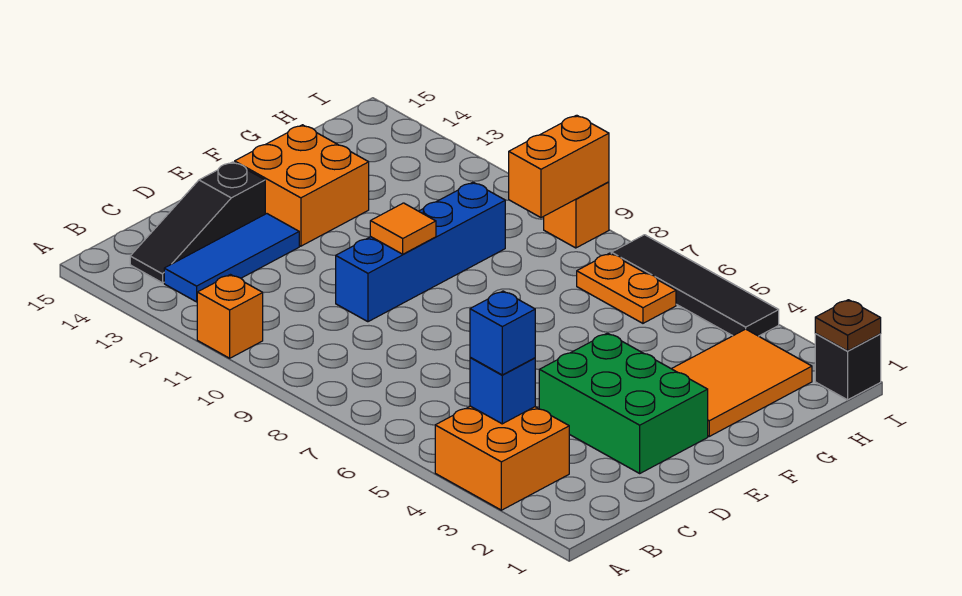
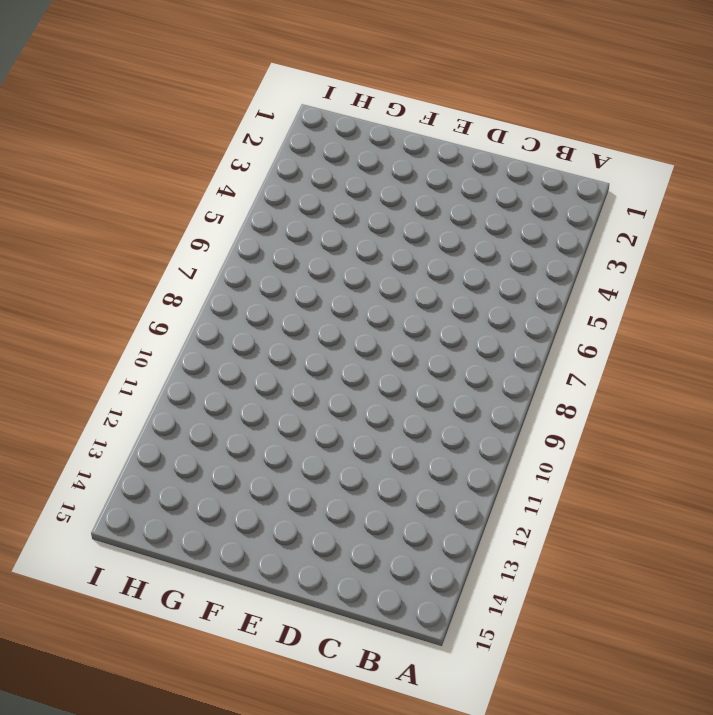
none -> orange 2x2 brick [435,406,569,510]
none -> orange 1x1 brick [197,275,263,358]
none -> blue 1x3 tile [164,214,299,302]

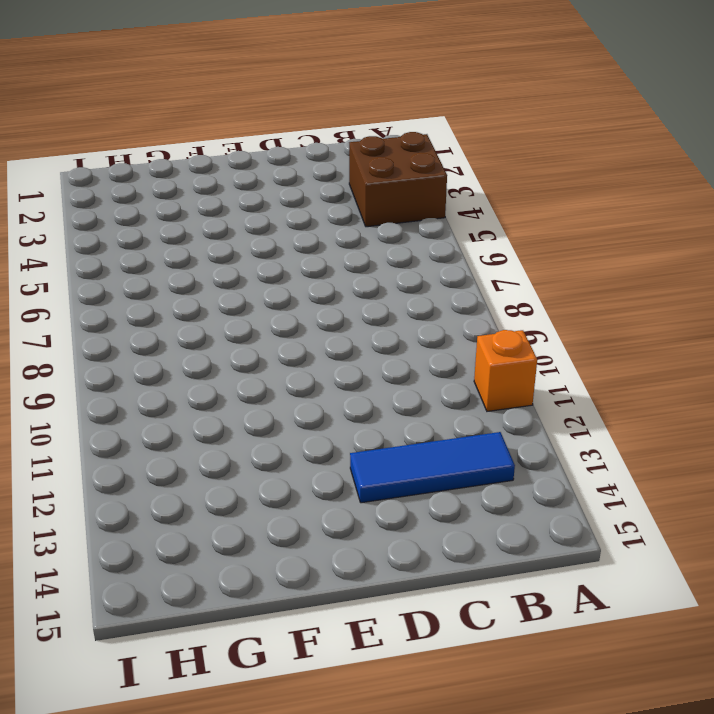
brown 2x2 brick [349,132,447,227] -> orange 2x2 brick [435,406,569,510]
none -> black 1x3 slope [130,162,265,283]
none -> green 2x3 brick [539,333,708,473]
none -> blue 1x4 brick [336,182,505,322]

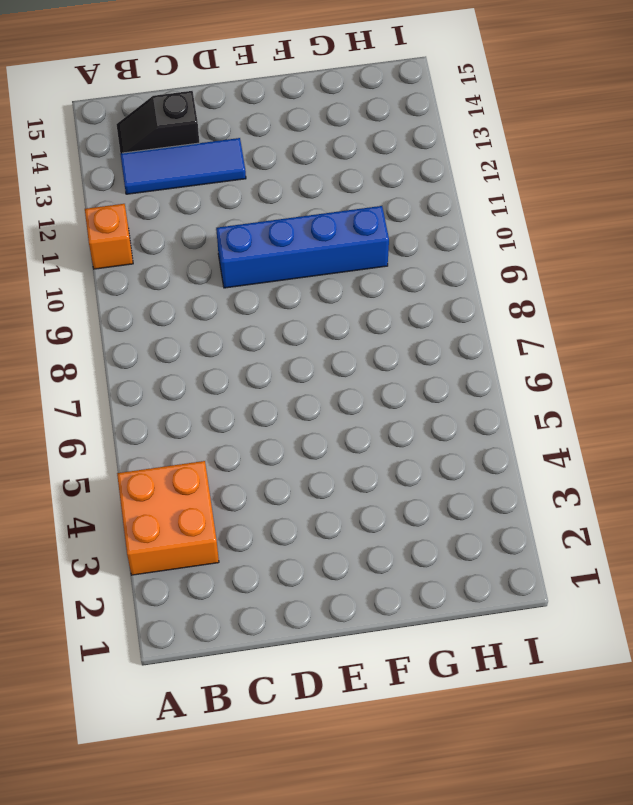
black 1x2 slope [116,91,199,153] -> black 1x3 slope [130,162,265,283]
none -> green 2x3 brick [539,333,708,473]
none -> orange 2x2 brick [235,125,369,246]
none -> orange 2x3 tile [672,329,812,436]

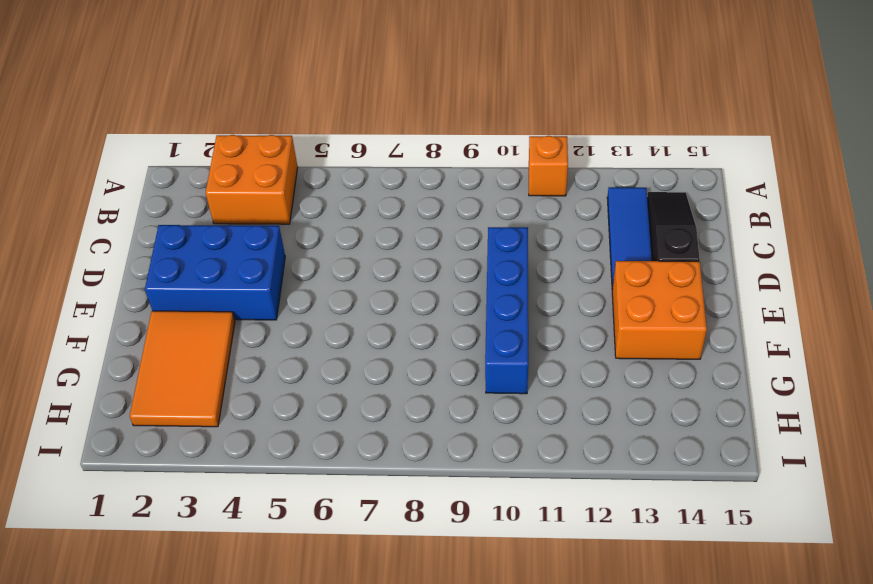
blue 2x3 brick [145,225,285,320] -> green 2x3 brick [539,333,708,473]
none -> orange 1x2 plate [577,253,676,323]
none -> black 1x1 brick [815,333,881,400]
none -> black 1x4 tile [611,235,779,336]

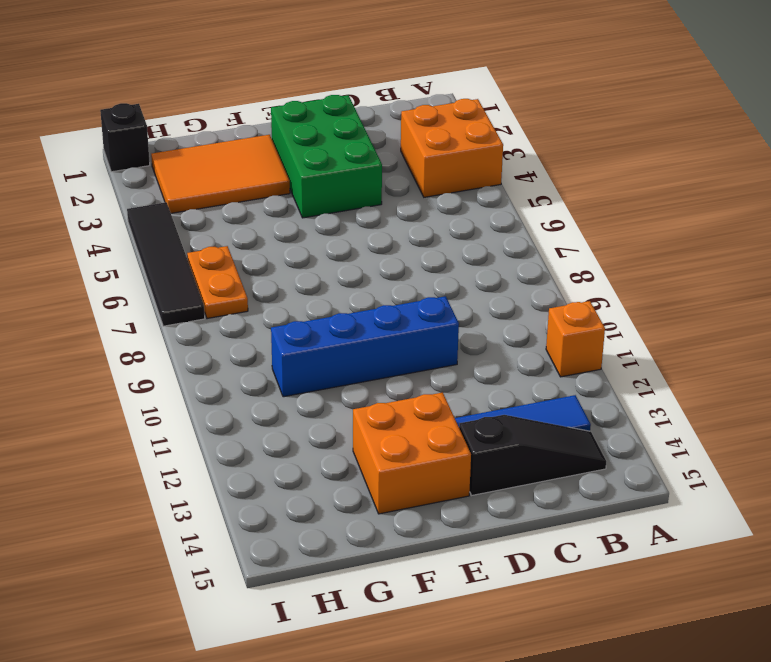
none -> orange 1x1 brick [544,182,609,248]
none -> blue 1x1 brick [470,357,535,424]
none -> orange 1x1 tile [370,203,436,254]

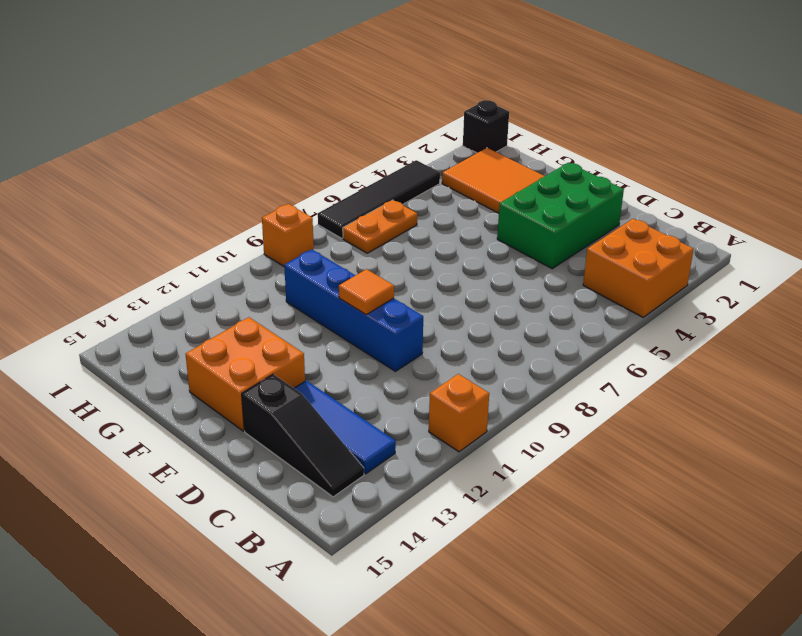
none -> blue 1x1 brick [470,357,535,424]
none -> orange 1x2 brick [509,115,609,218]
none -> brown 1x1 plate [815,300,881,351]

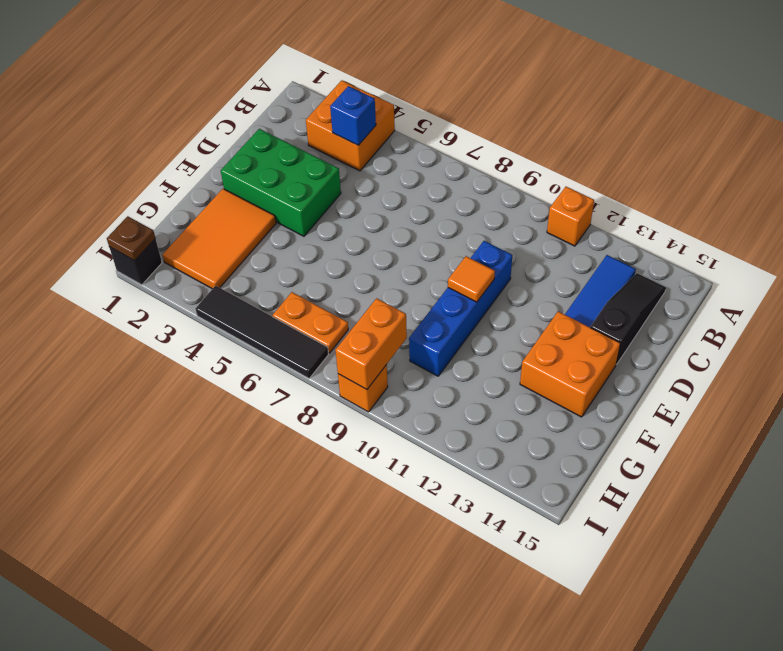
none -> blue 1x1 brick [470,291,535,375]

